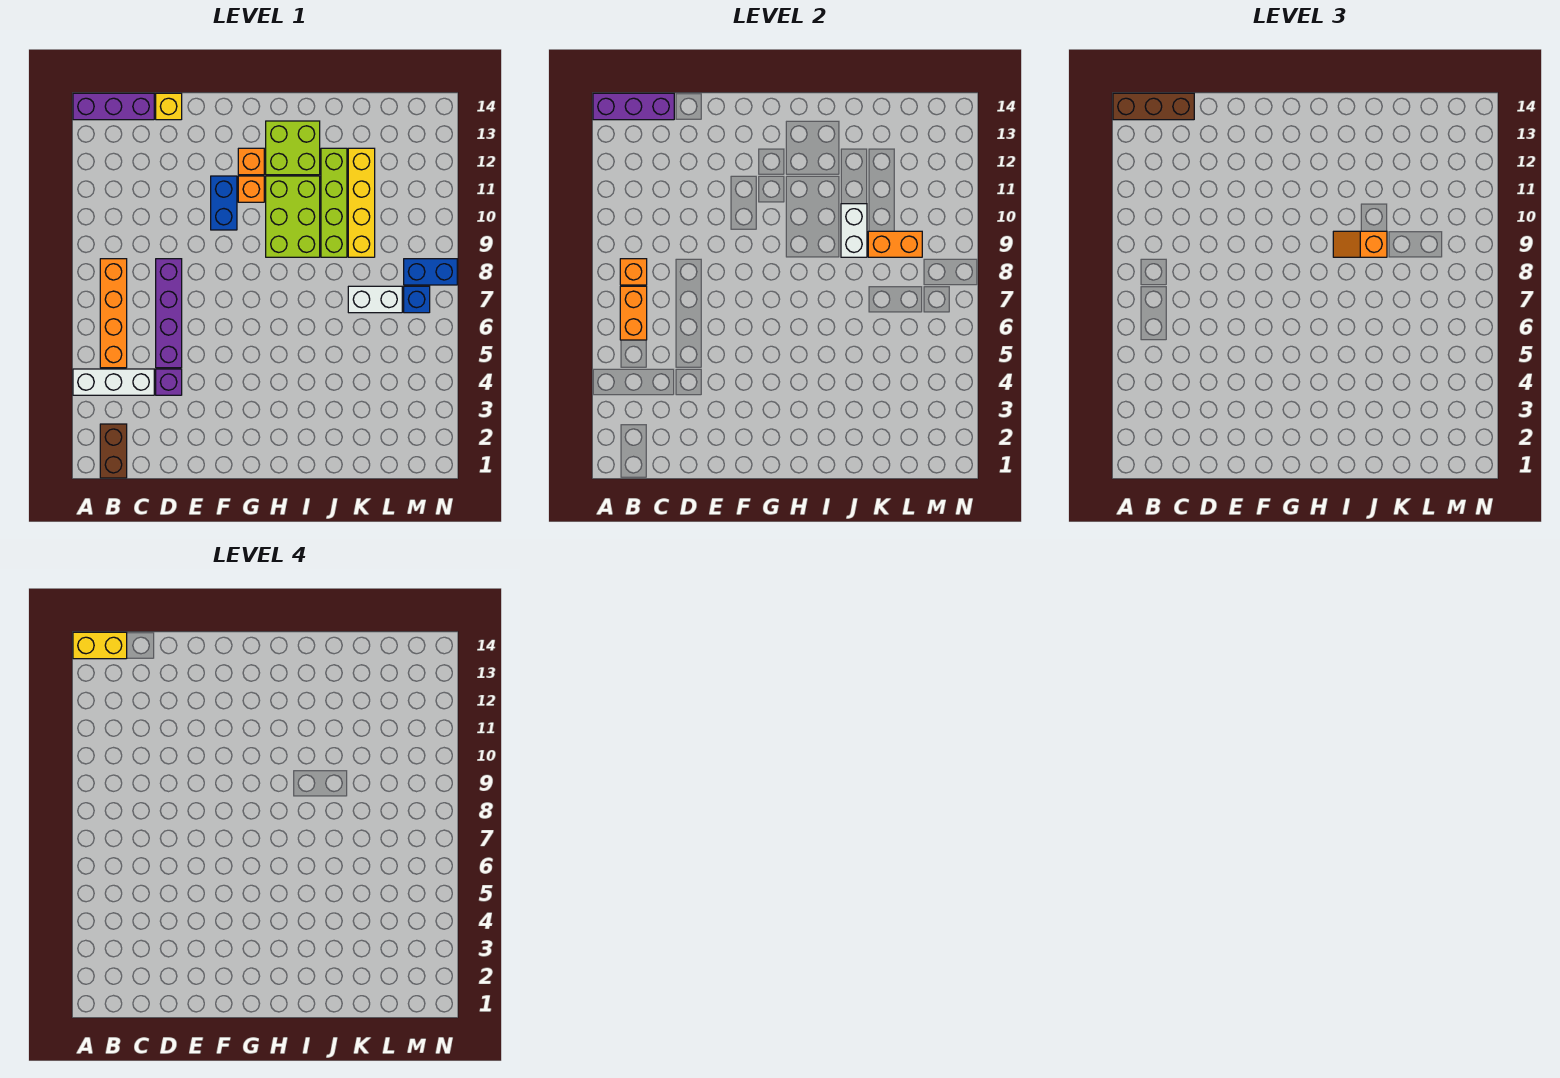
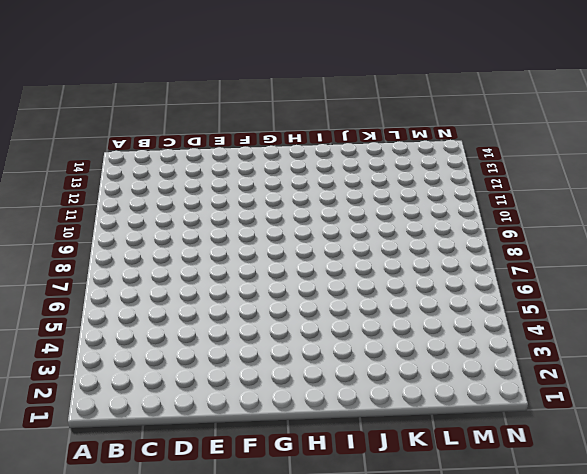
none -> white 1x3 brick [73,369,154,395]
none -> purple 1x3 brick [73,93,154,120]
none -> brown 1x2 brick [100,424,127,478]

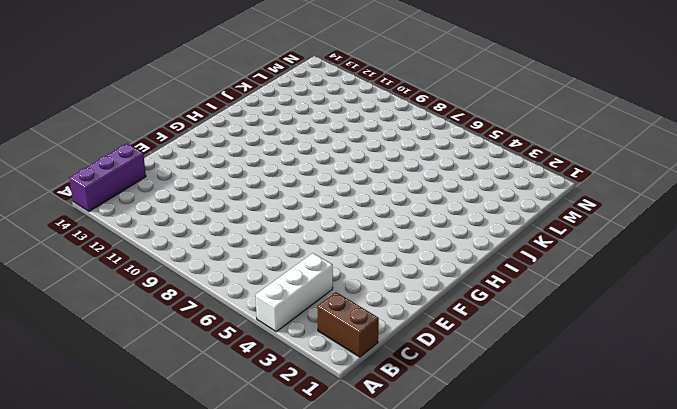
none -> orange 1x4 brick [100,259,127,368]
none -> purple 1x1 brick [156,369,182,395]
none -> purple 1x4 brick [156,259,182,368]

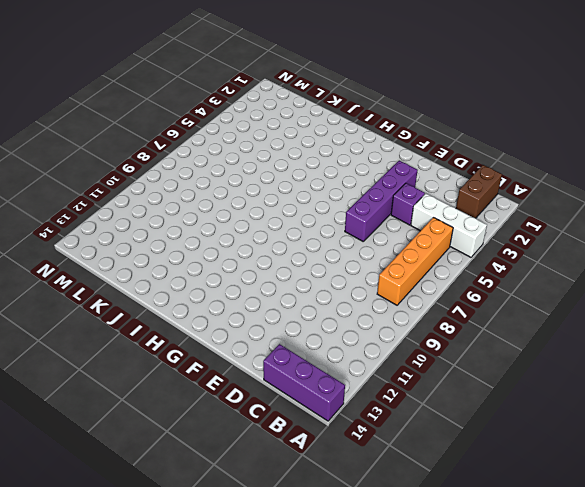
purple 1x4 brick [345,161,418,241] -> purple 1x4 brick moved to [156,259,182,368]
none -> yellow 1x1 brick [156,93,182,120]
none -> blue 1x2 brick [211,176,237,230]
none -> orange 1x1 brick [238,176,264,202]

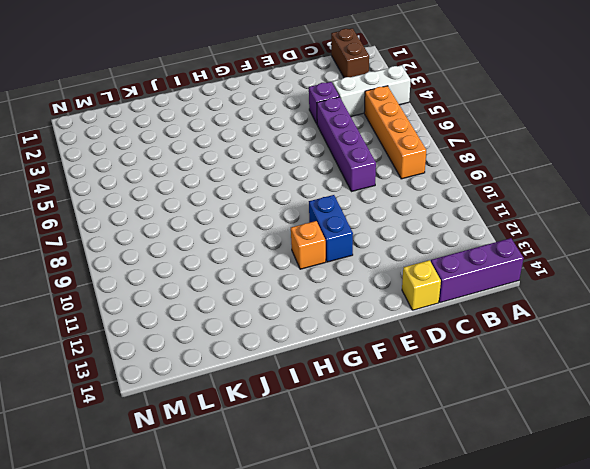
none -> orange 1x1 brick [238,148,264,175]
none -> lime 2x3 brick [266,176,320,257]
none -> lime 2x2 brick [266,121,320,175]

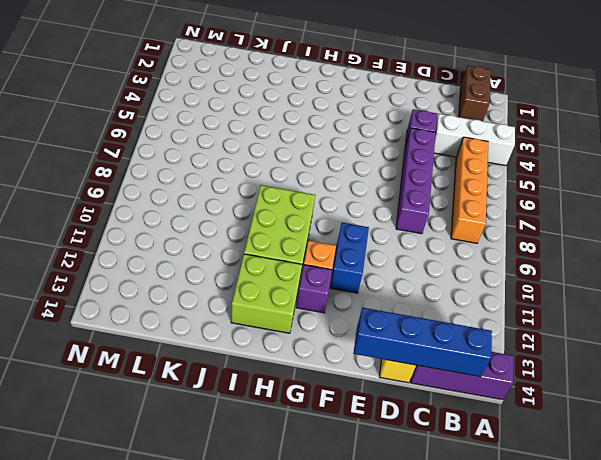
blue 1x4 brick [353,308,492,377] -> purple 1x3 brick [593,93,674,120]
purple 1x1 brick [296,265,332,313] -> orange 1x1 brick [238,148,264,175]
none -> lime 1x4 brick [321,148,347,257]
none -> white 1x2 brick [348,286,402,313]
none -> yellow 1x4 brick [348,148,375,257]

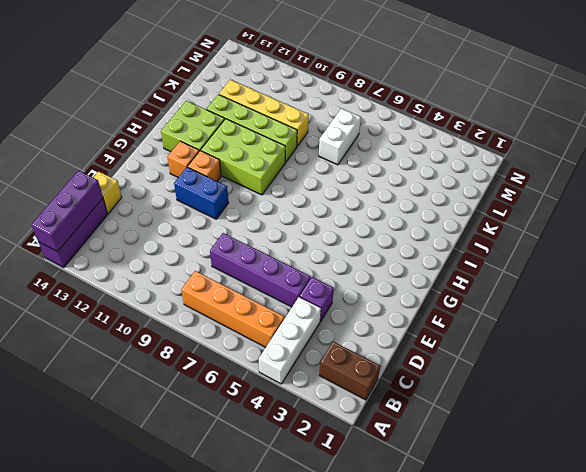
none -> blue 1x1 brick [404,286,430,313]
none -> blue 1x2 brick [404,259,457,285]
none -> orange 1x2 brick [620,286,647,340]

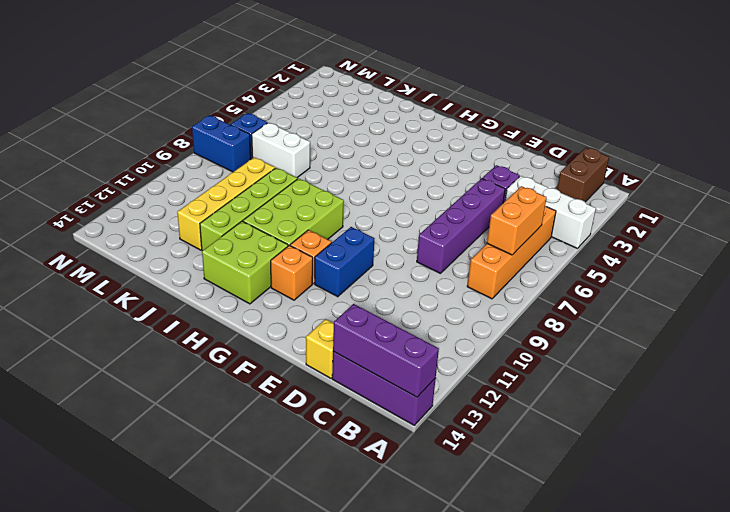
none -> orange 1x1 brick [620,259,647,285]
none -> white 1x2 brick [841,204,867,257]
none -> orange 1x2 brick [868,231,922,257]

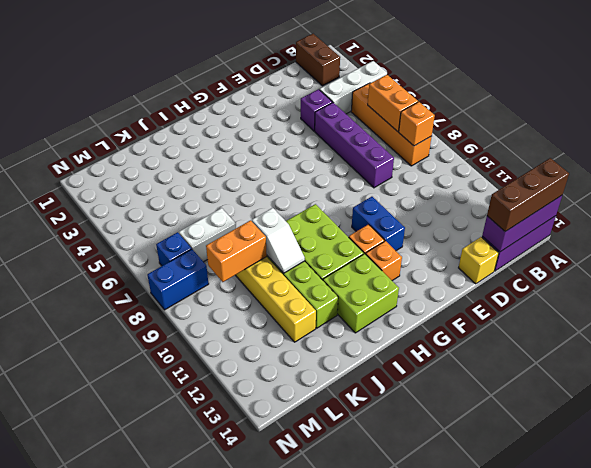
white 1x2 slope [252,208,305,273] -> white 1x2 brick [841,204,867,257]
none -> orange 1x2 slope [1333,231,1387,257]
none -> yellow 1x2 brick [73,632,127,659]

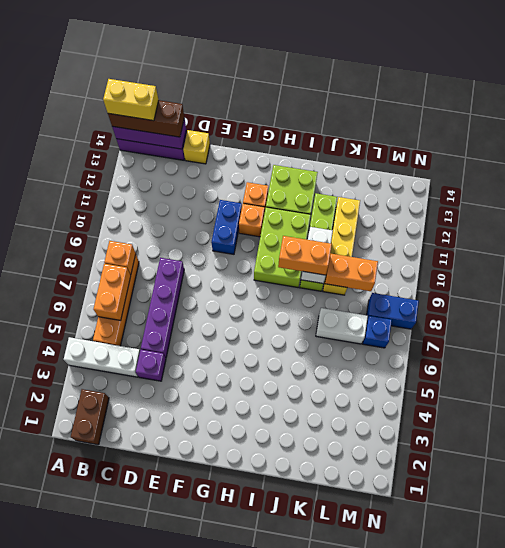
orange 1x2 brick [278,236,332,275] -> orange 1x2 slope [1333,231,1387,257]

